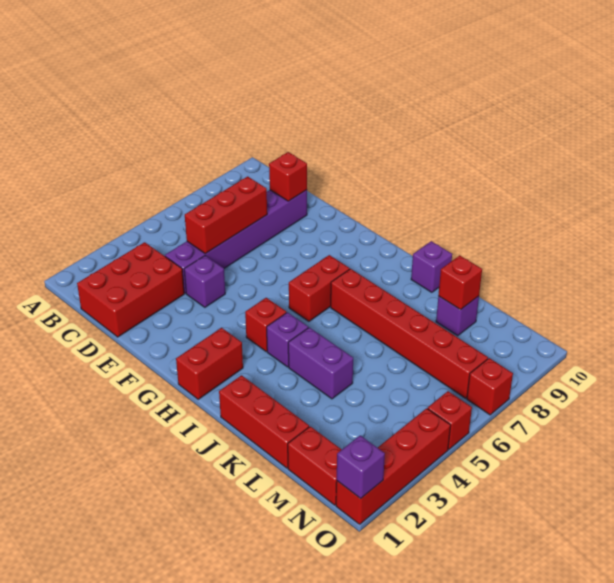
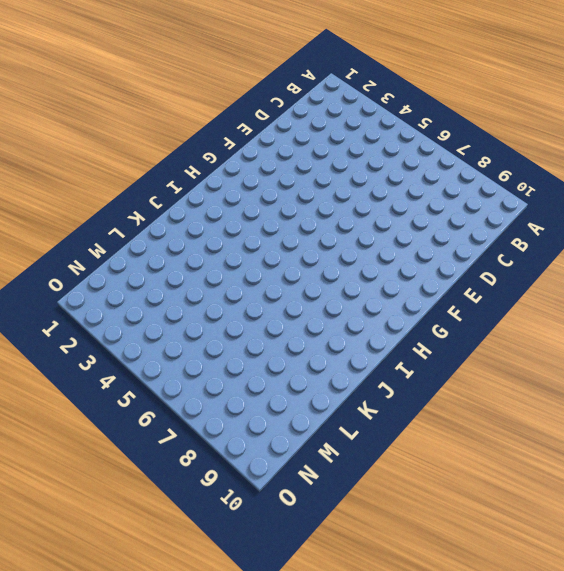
none -> red 2x3 brick [77,242,184,337]
none -> purple 1x6 brick [165,190,307,293]
none -> purple 1x1 brick [184,256,225,307]

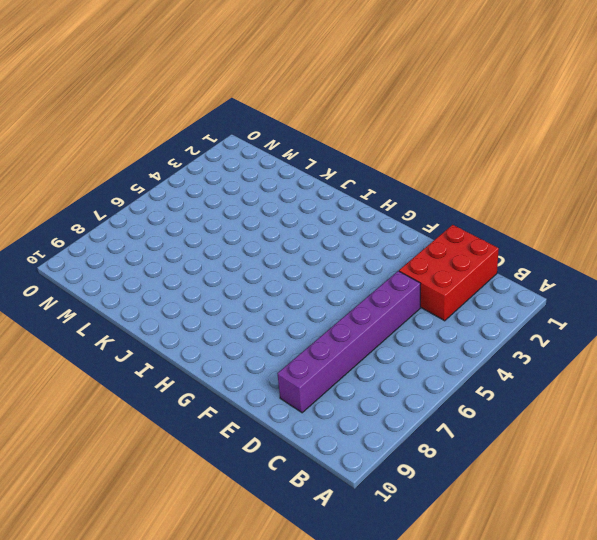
none -> purple 1x1 brick [184,256,225,307]
none -> red 1x2 brick [176,328,243,399]
none -> red 1x1 brick [245,298,286,351]

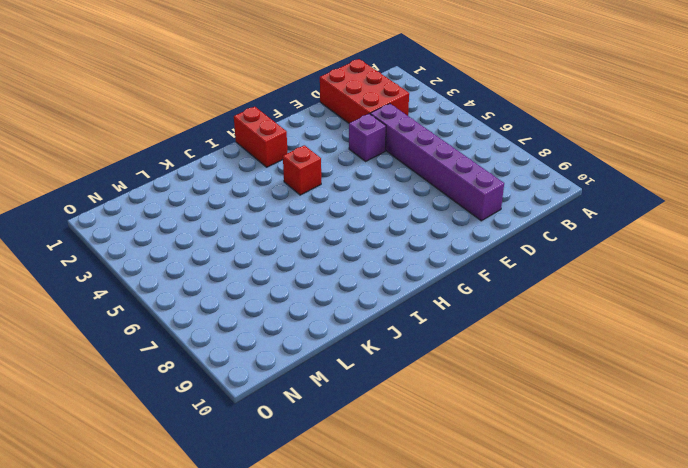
none -> red 1x2 brick [289,255,350,321]
none -> purple 1x1 brick [267,312,308,367]
none -> red 1x6 brick [331,269,488,398]

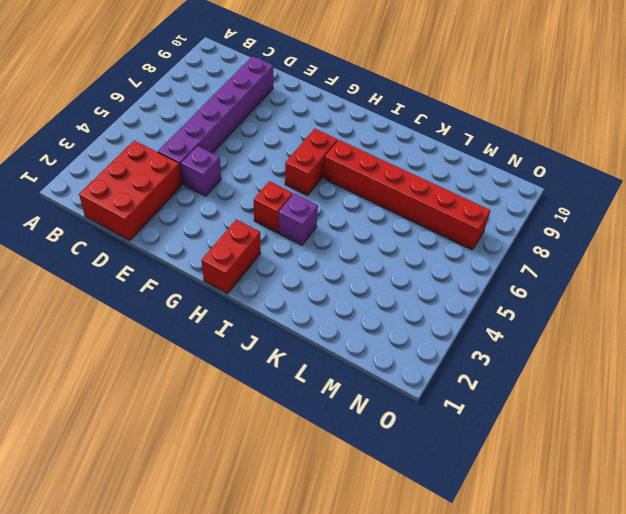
none -> red 1x3 brick [219,375,309,468]
none -> purple 1x2 brick [288,327,353,399]
none -> purple 1x1 brick [411,241,452,292]

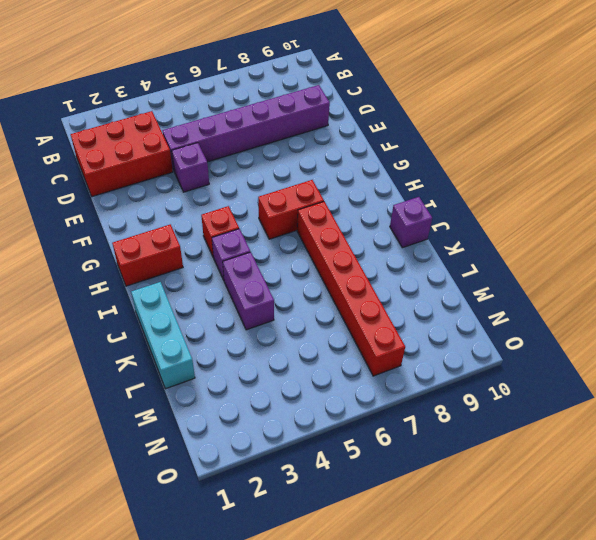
cyan 1x3 brick [131,282,195,389] -> red 1x3 brick [219,375,309,468]
none -> purple 1x1 brick [436,296,479,336]
none -> red 1x2 brick [288,426,342,505]
none -> red 1x4 brick [336,408,451,524]

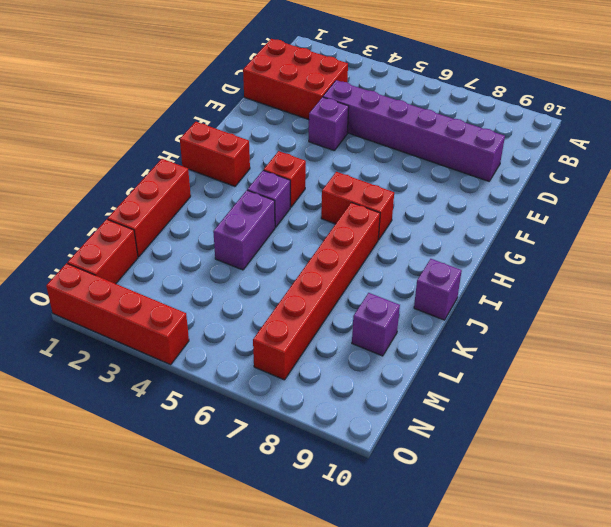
none -> red 1x1 brick [428,391,472,450]
none -> red 1x1 brick [467,358,513,415]
none -> red 1x3 brick [185,176,267,254]

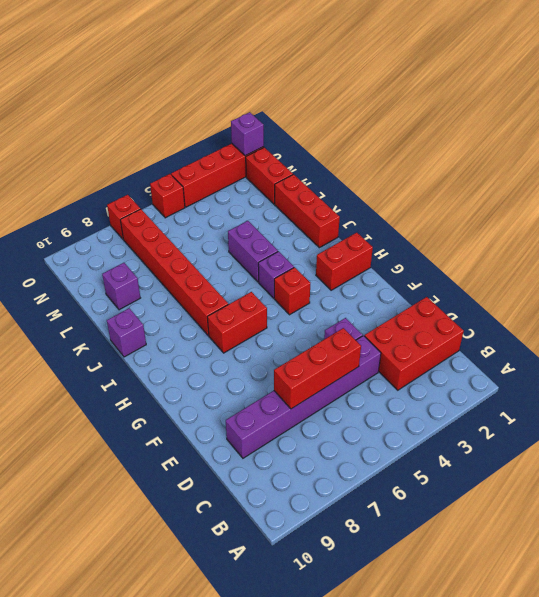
none -> red 1x1 brick [269,152,307,201]
none -> red 1x1 brick [438,255,482,310]

